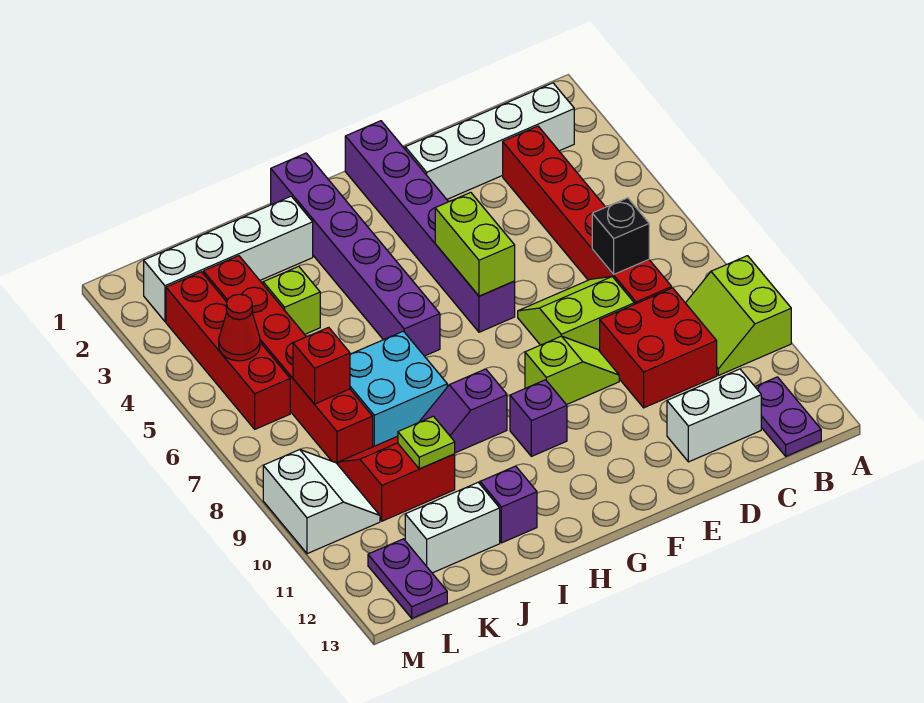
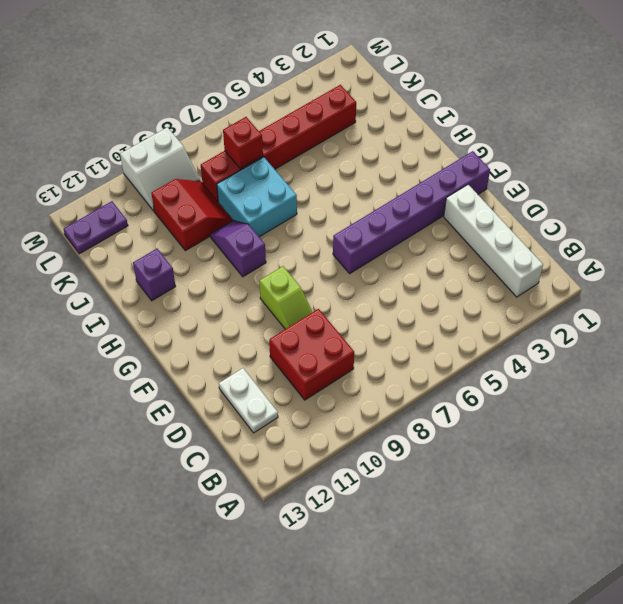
white 1x2 plate [219,368,278,433] -> white 1x2 brick [667,369,761,462]
none -> lime 2x2 slope [686,256,791,375]
none -> purple 1x2 plate [755,377,821,456]
none -> red 1x6 brick [503,126,672,304]

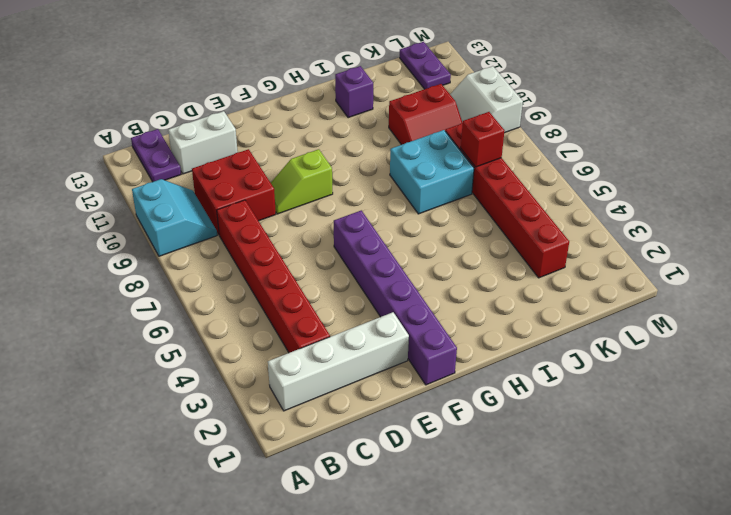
cyan 2x2 slope [132,179,217,256] -> lime 2x2 slope [686,256,791,375]
none -> lime 2x2 slope [518,277,634,351]
none -> purple 1x1 brick [510,380,567,456]
none -> purple 1x6 brick [271,153,440,356]

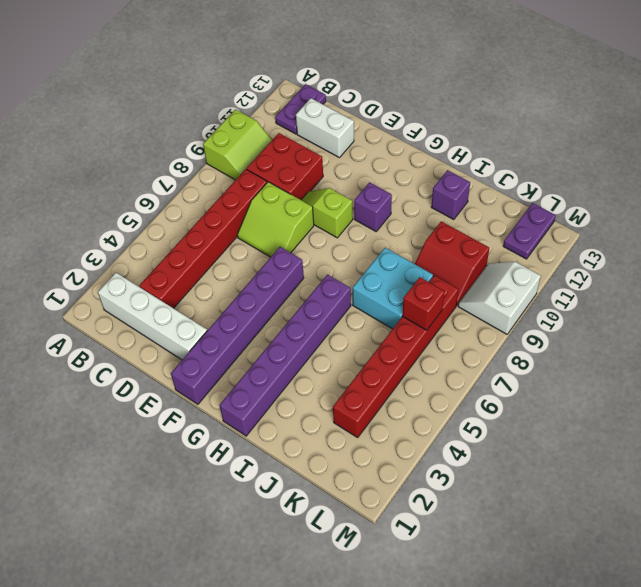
none -> purple 1x2 slope [419,369,507,453]
none -> white 1x4 brick [144,196,313,321]
none -> lime 1x1 brick [263,266,320,334]

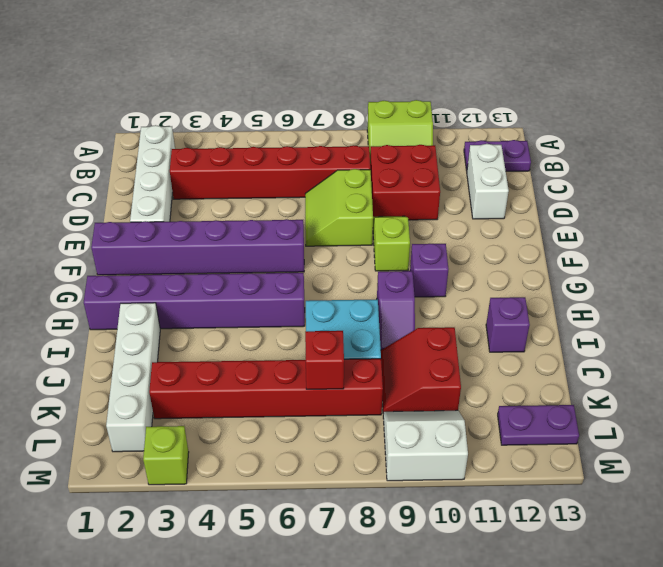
lime 1x1 brick [143,426,189,485] -> lime 1x1 brick moved to [263,266,320,334]
none -> white 1x2 brick [405,482,500,573]
none -> red 1x4 brick [166,272,290,429]
none -> black 1x1 brick [592,198,649,274]

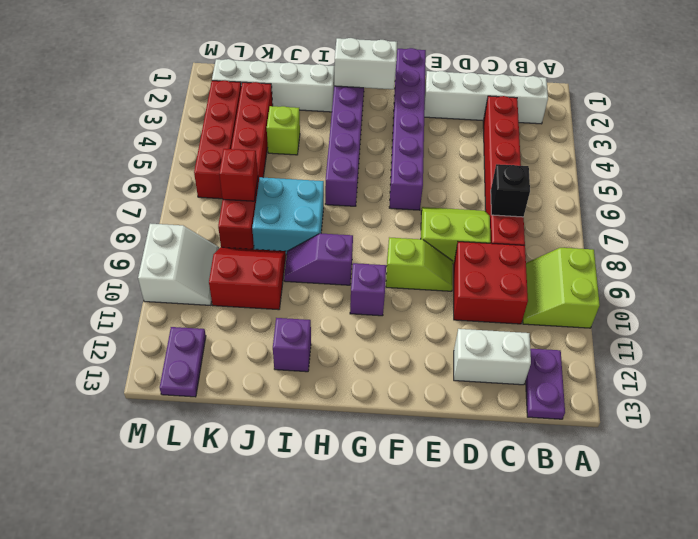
white 1x2 brick [334,38,397,89] -> white 1x2 brick moved to [405,482,500,573]
none -> lime 1x2 brick [435,192,515,296]
none -> lime 1x1 plate [398,416,455,469]
none -> red 1x1 cone [219,294,260,361]

